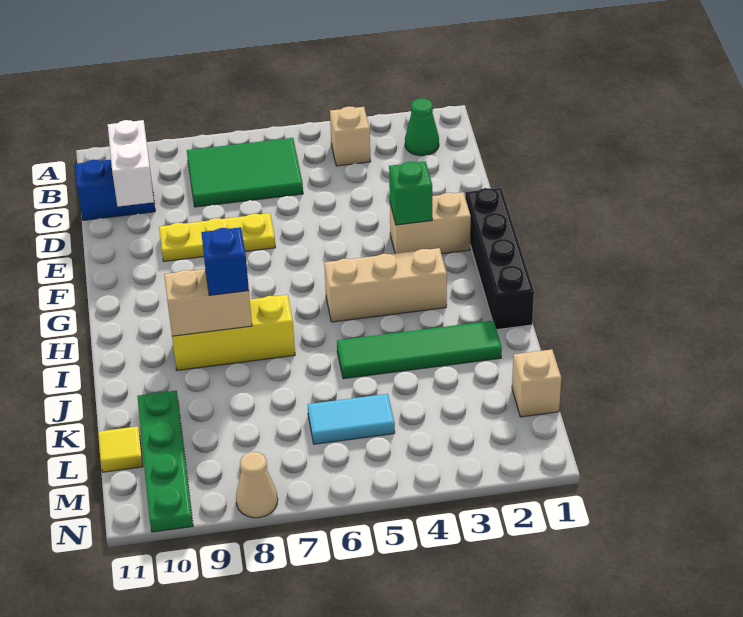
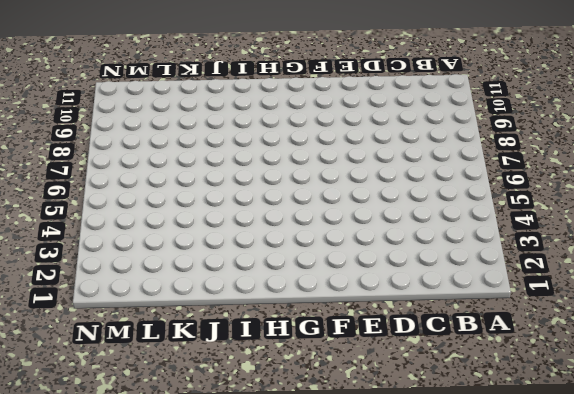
none -> green 1x1 cone [405,98,439,156]
none -> tan 1x1 brick [330,107,371,166]
none -> green 2x3 tile [187,138,303,207]

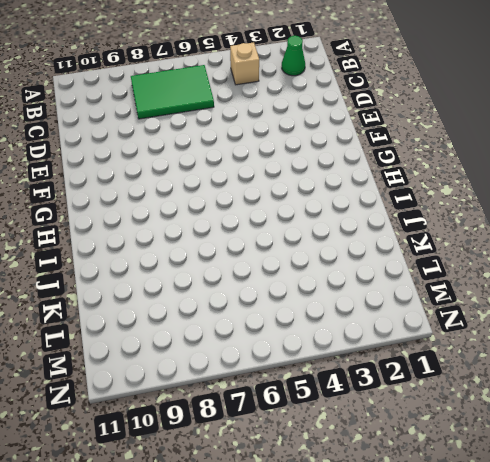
none -> blue 1x2 brick [75,160,155,220]
none -> yellow 1x3 plate [159,213,276,261]
none -> black 1x4 brick [465,188,534,330]

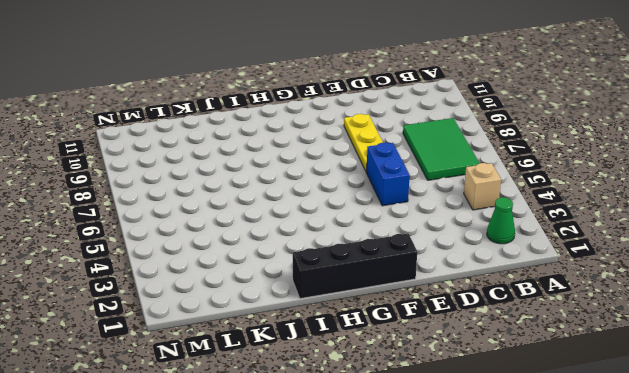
blue 1x2 brick [366,143,410,206] -> blue 1x2 brick moved to [75,160,155,220]
none -> tan 1x2 brick [390,192,471,254]
none -> tan 1x3 brick [324,248,447,322]
none -> yellow 1x3 brick [172,295,295,370]

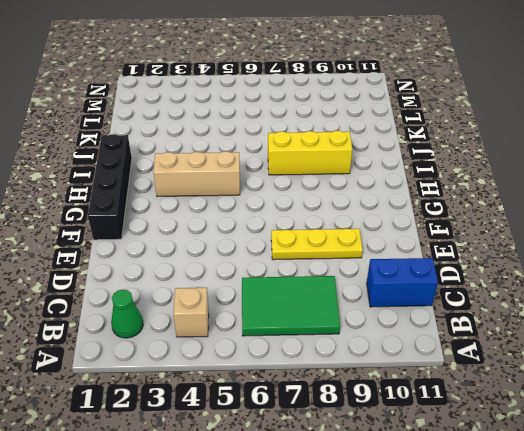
none -> tan 1x2 brick [390,192,471,254]
none -> green 1x4 tile [337,320,502,379]
none -> green 1x4 plate [137,391,193,532]

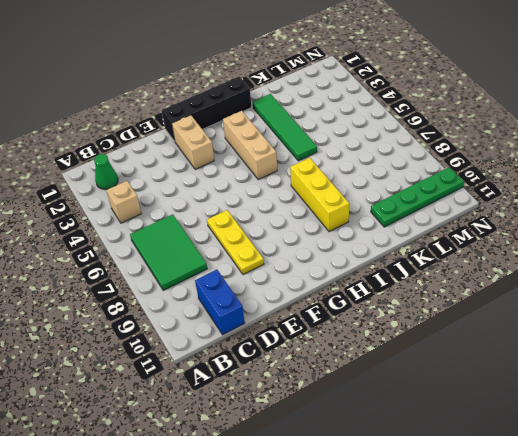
none -> tan 1x1 brick [512,349,561,417]
none -> cyan 1x2 tile [308,394,395,444]
none -> yellow 1x1 tile [98,426,143,472]

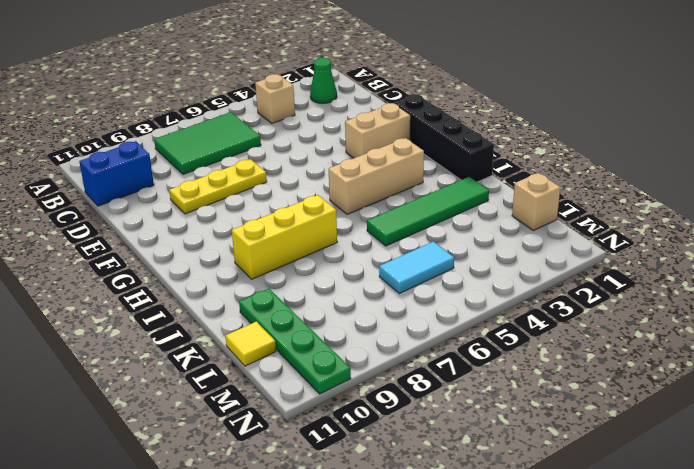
none -> tan 1x1 cone [236,452,278,518]
none -> white 1x2 brick [108,120,154,207]
none -> green 1x1 brick [389,161,432,225]

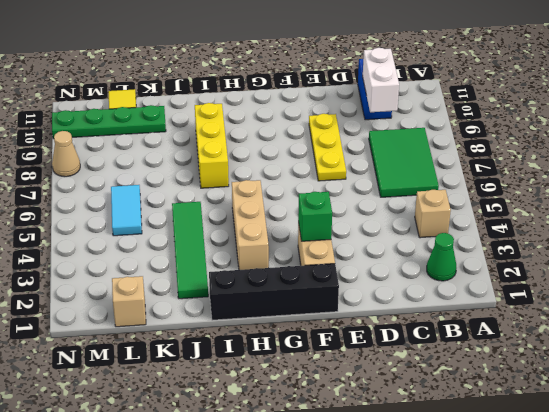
white 1x2 brick [363,48,399,112] -> white 1x2 brick turned to [108,120,154,207]
none -> tan 1x2 brick [164,269,252,336]
none -> blue 1x1 brick [201,227,249,295]

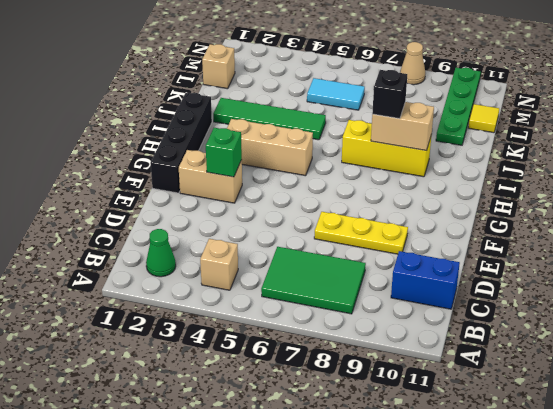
black 1x1 brick [372,70,407,119] -> blue 1x1 brick [201,227,249,295]
none -> white 1x2 brick [108,120,154,207]

